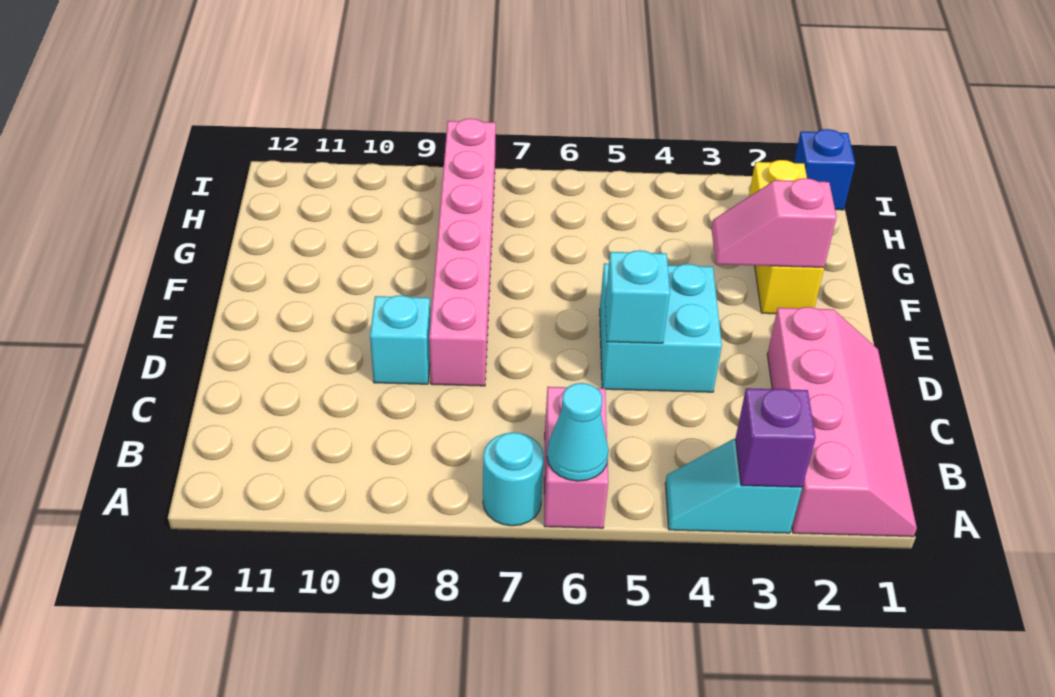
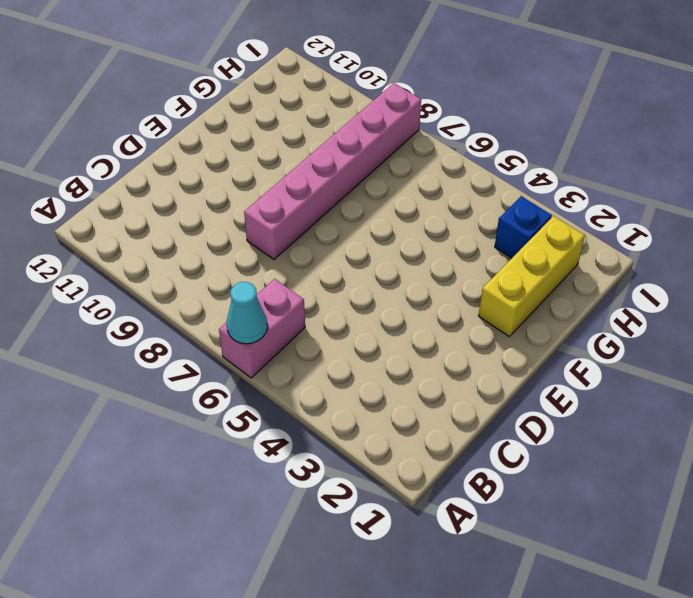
blue 1x1 brick [495,196,552,258] -> blue 1x1 brick moved to [794,129,855,210]
none -> pink 2x4 slope [767,307,917,537]
none -> cyan 1x2 slope [665,439,802,533]
none -> cyan 1x1 round brick [483,432,544,526]

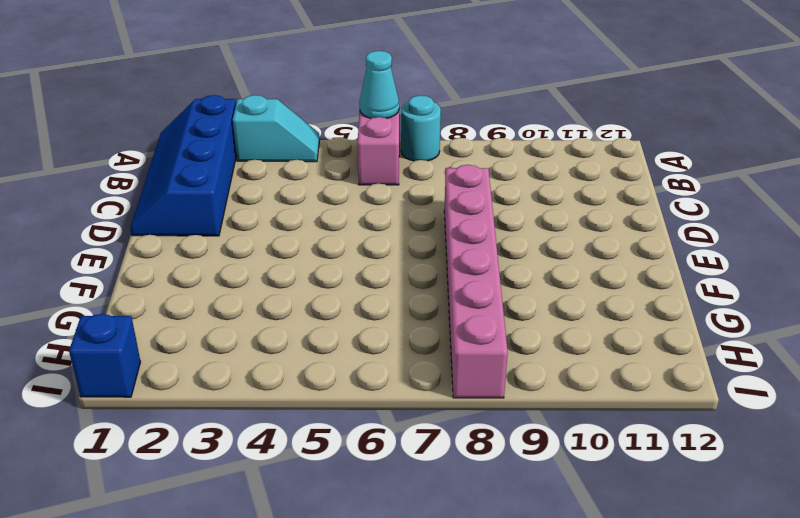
blue 2x4 slope [130,95,237,236] -> pink 2x4 slope [767,307,917,537]
none -> cyan 2x2 brick [600,263,722,392]
none -> cyan 1x1 brick [370,295,431,384]
none -> yellow 1x3 brick [749,160,824,314]

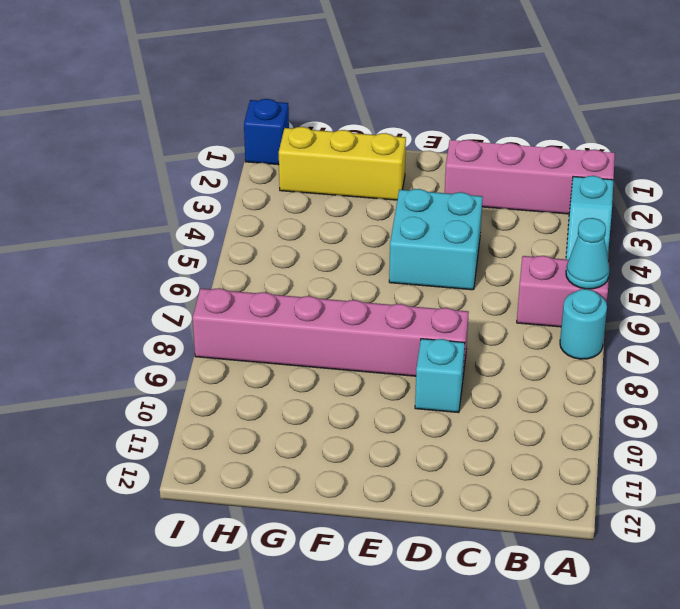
none -> purple 1x1 brick [736,388,816,487]
none -> cyan 1x1 brick [605,250,670,343]
none -> pink 1x2 slope [712,178,837,267]

